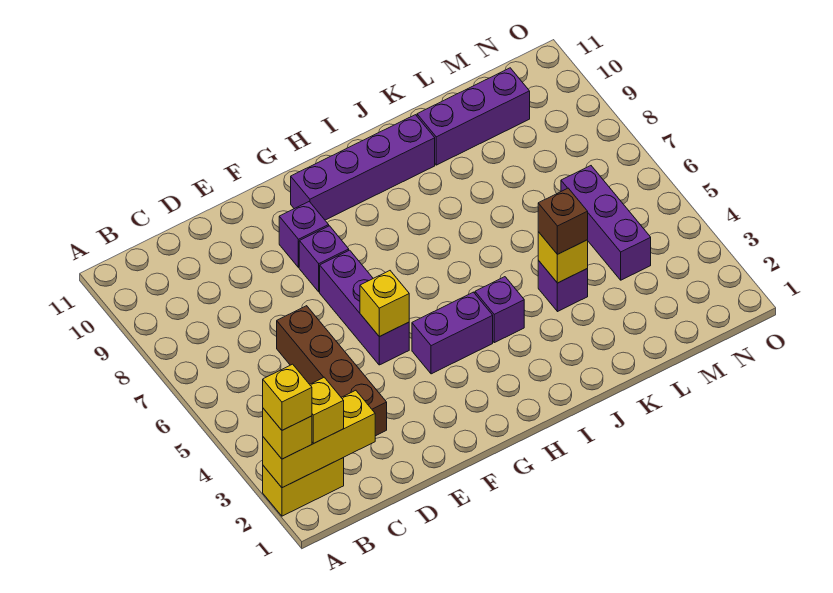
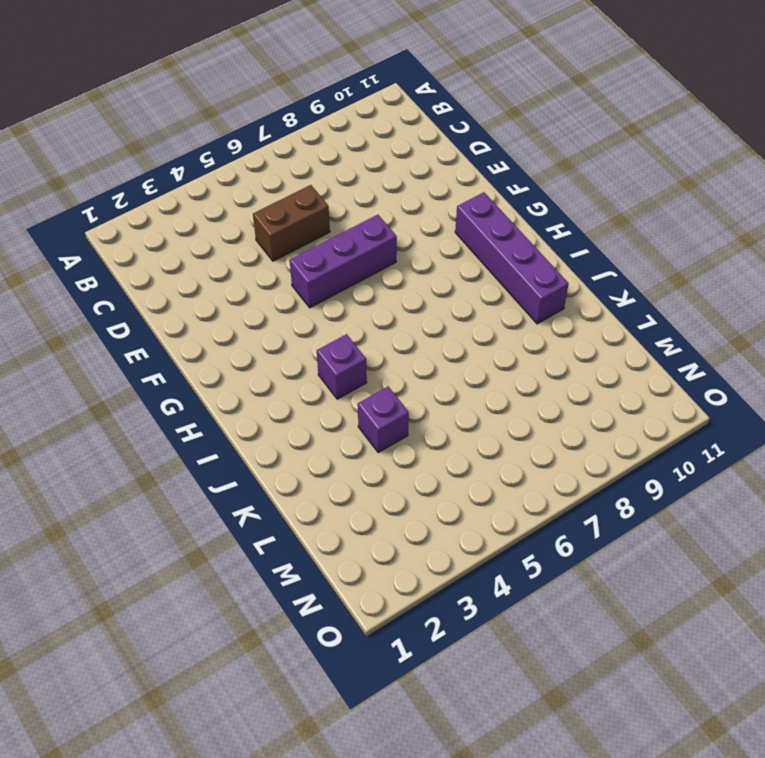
brown 1x2 brick [253,185,330,261] -> brown 1x4 brick [277,306,387,436]
none -> yellow 1x2 brick [263,458,344,516]
none -> purple 1x1 brick [299,226,349,292]
none -> purple 1x1 brick [279,202,329,268]

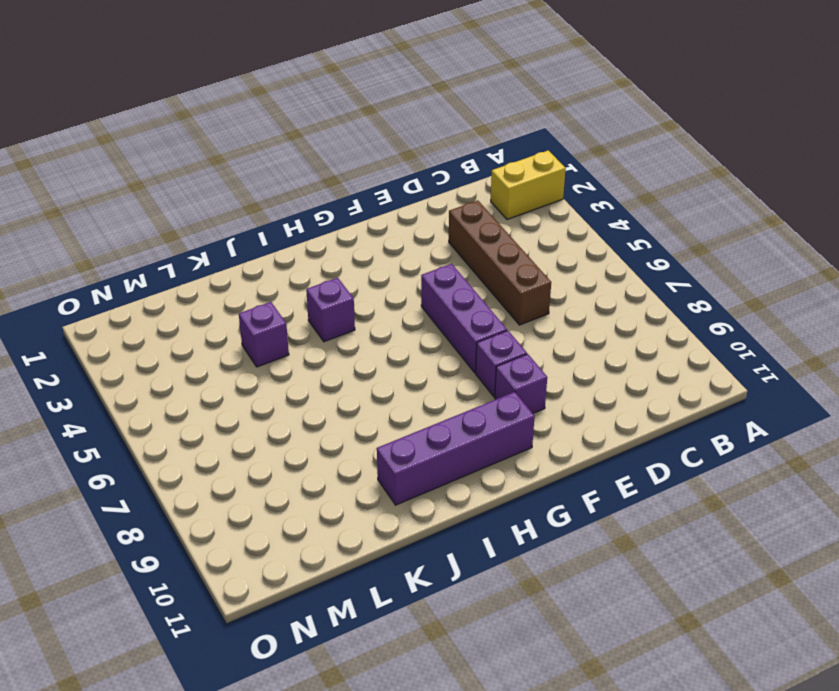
none -> purple 1x2 brick [412,292,493,374]
none -> purple 1x3 brick [417,68,530,165]
none -> purple 1x3 brick [561,166,651,280]

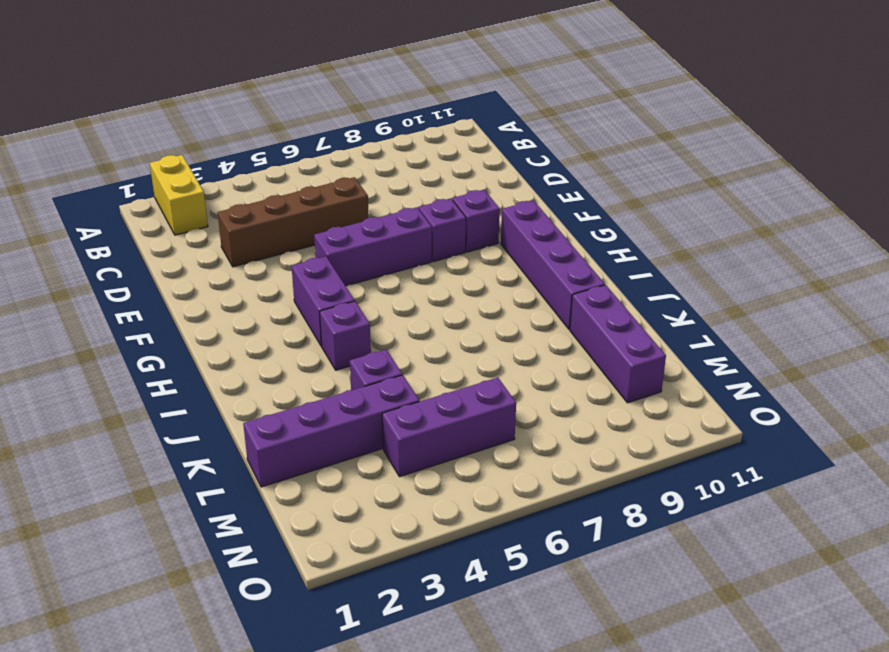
purple 1x4 brick [243,375,419,487] -> none
none -> yellow 1x3 brick [263,390,375,488]
none -> yellow 1x1 brick [360,271,409,337]
none -> yellow 1x1 brick [538,232,588,283]

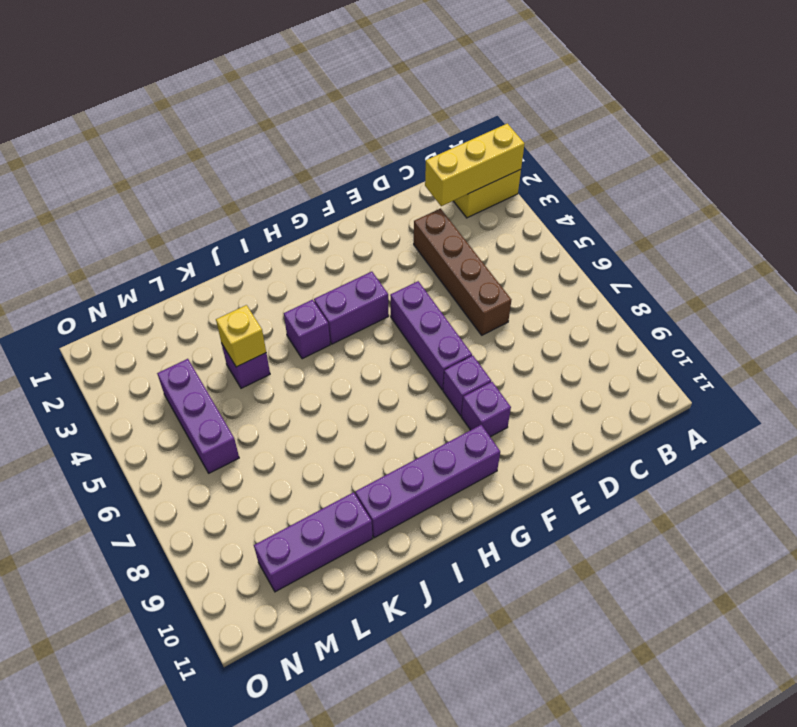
none -> yellow 1x1 brick [360,271,409,337]
none -> yellow 1x1 brick [263,408,312,459]
none -> yellow 1x1 brick [310,377,344,443]

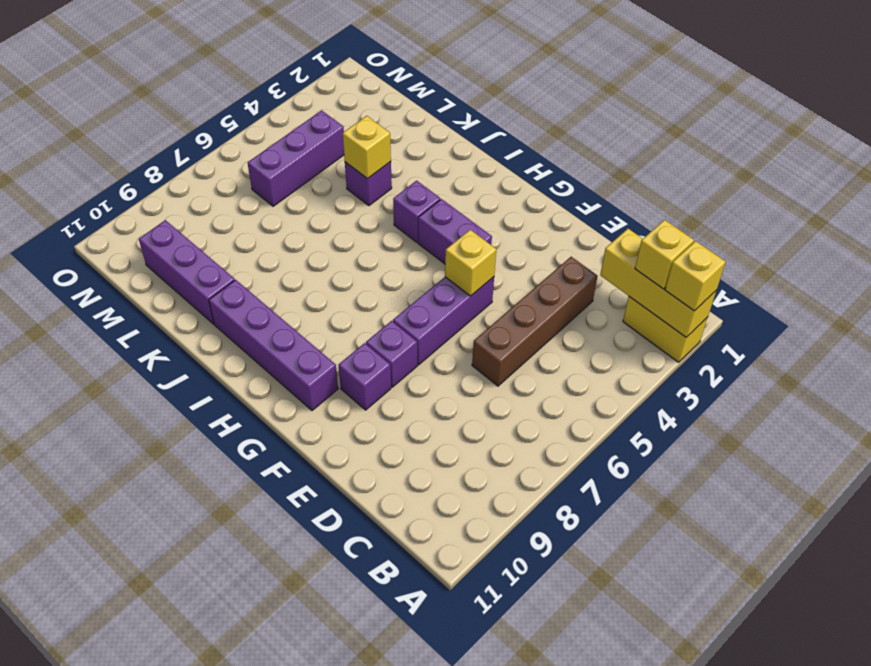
none -> brown 1x1 brick [538,188,588,254]
none -> yellow 1x1 brick [263,364,312,430]

